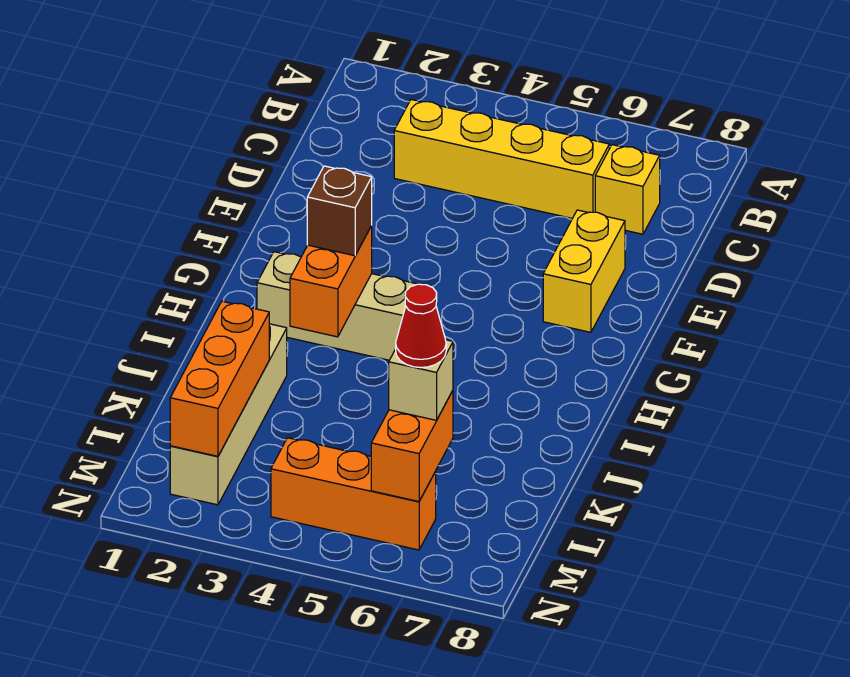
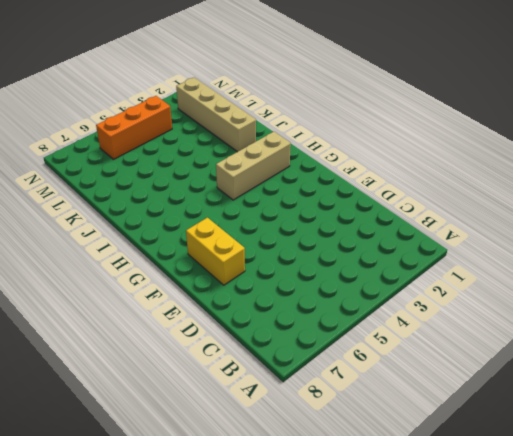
none -> yellow 1x4 brick [394,100,609,218]
none -> yellow 1x1 brick [595,145,660,234]
none -> orange 1x2 brick [290,226,372,337]

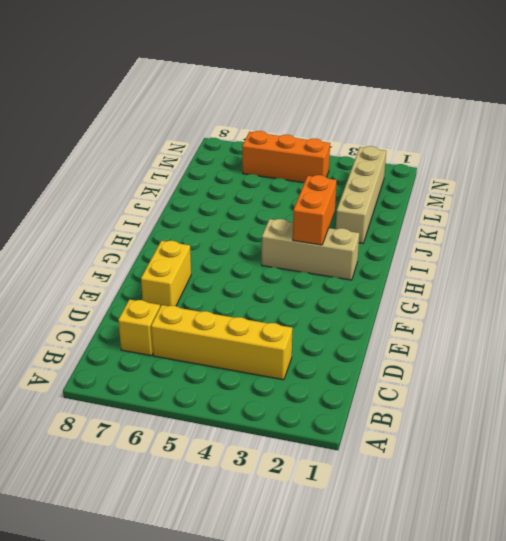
none -> orange 1x3 brick [170,301,269,456]
none -> orange 1x2 brick [371,391,453,502]
none -> brown 1x1 brick [307,166,372,256]

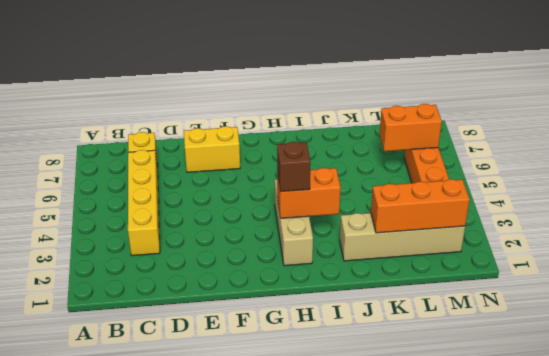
none -> tan 1x1 brick [389,340,453,420]
none -> red 1x1 cone [396,284,446,368]

